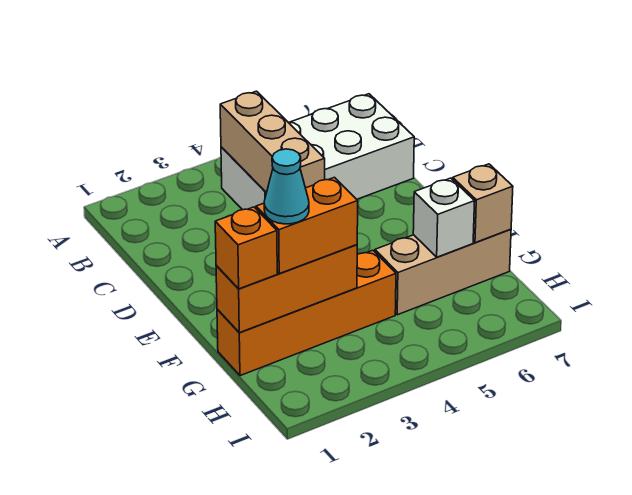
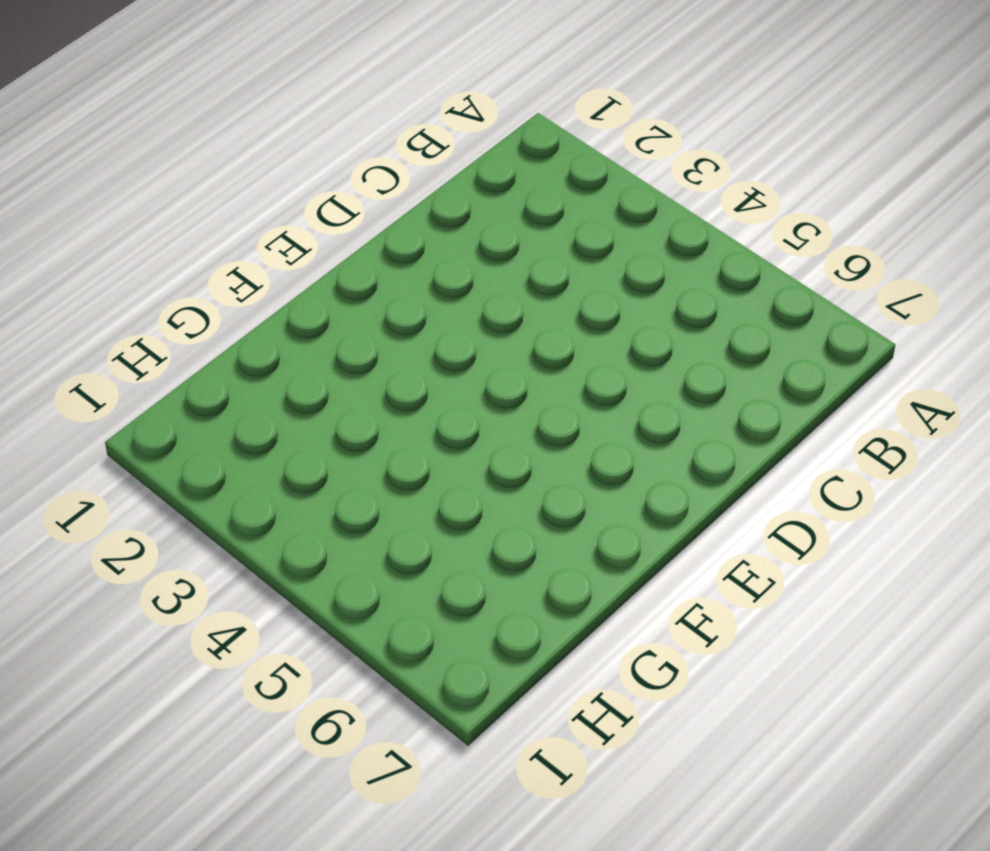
none -> white 2x4 brick [221,94,414,210]
none -> orange 1x4 brick [217,250,396,376]

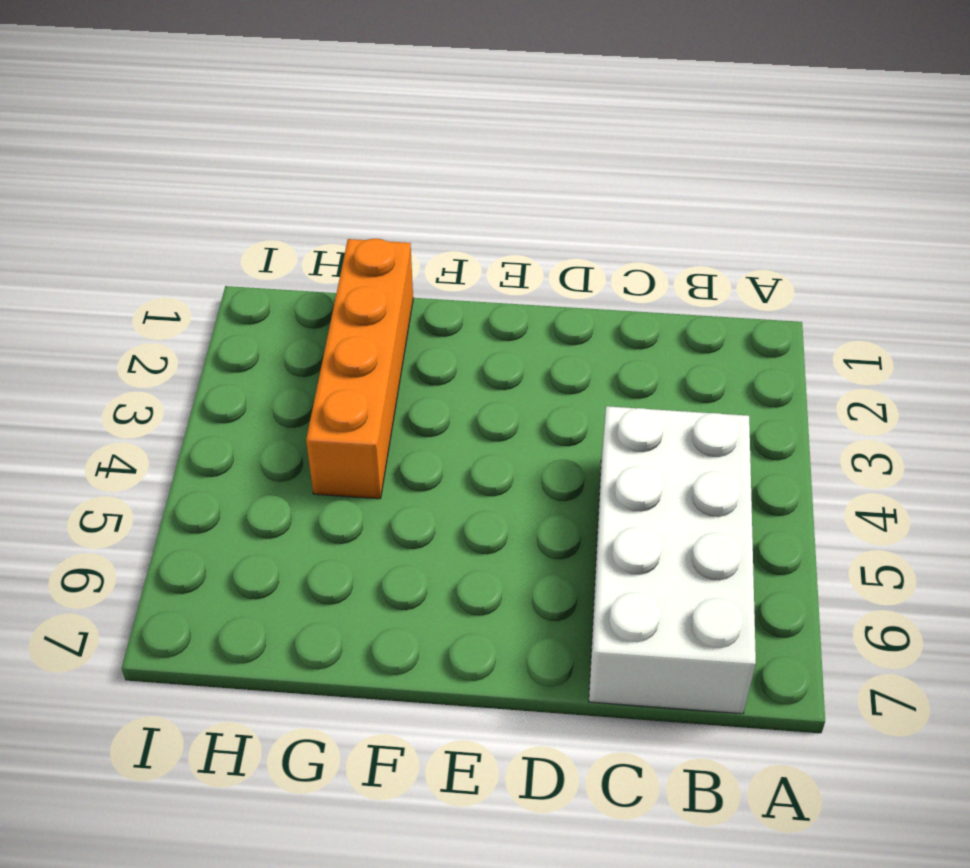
none -> tan 1x3 brick [375,229,511,315]
none -> tan 1x3 brick [220,91,325,193]

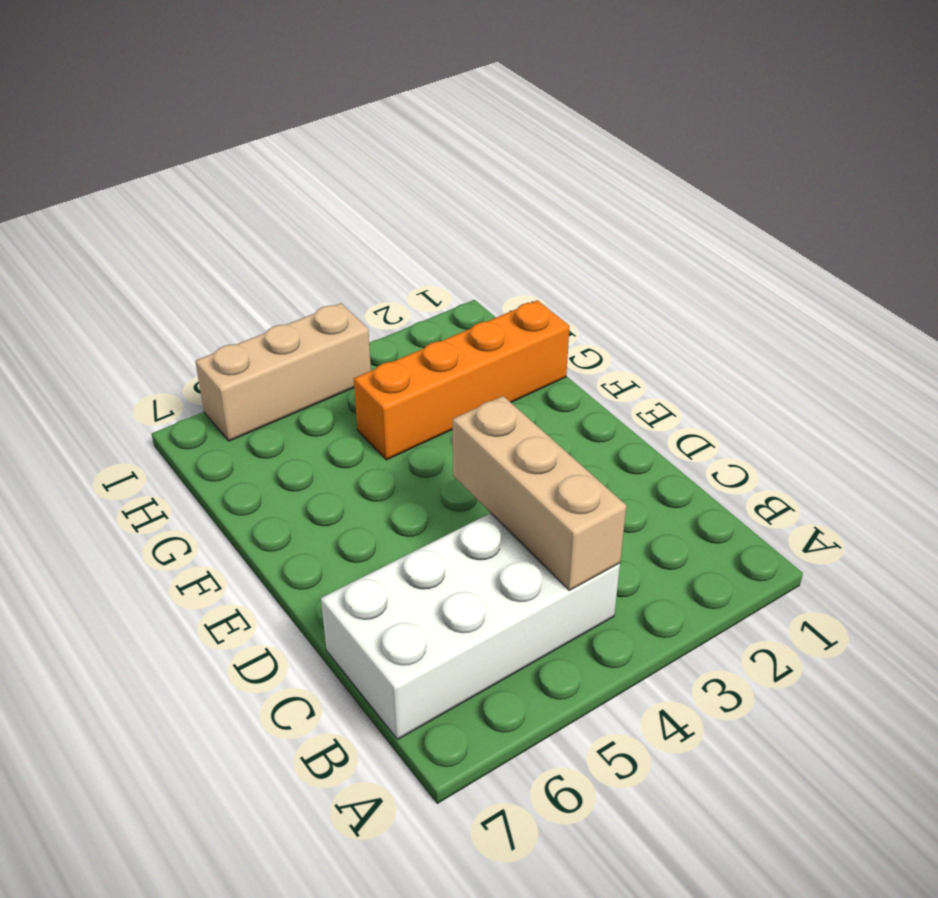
tan 1x3 brick [195,303,371,441] -> tan 1x3 brick moved to [375,229,511,315]
none -> orange 1x3 brick [216,245,357,333]
none -> white 1x1 brick [413,178,475,257]

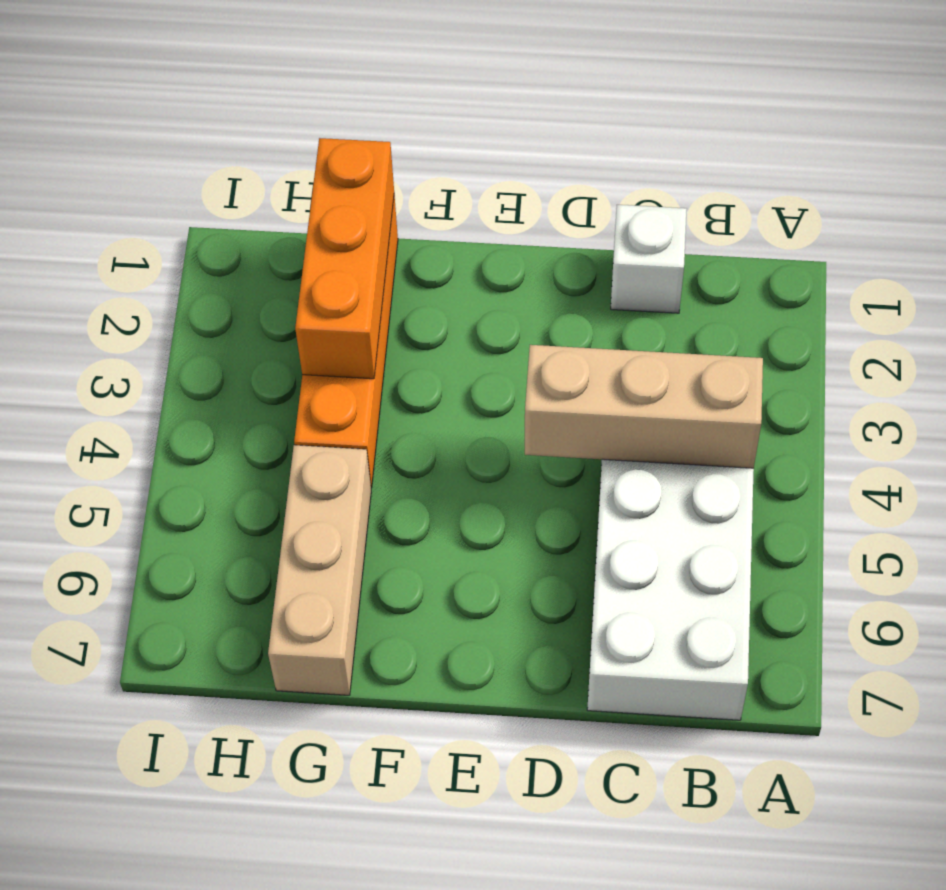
white 1x1 brick [611,205,687,313] -> white 1x1 brick moved to [413,178,475,257]
none -> tan 1x1 brick [453,164,513,243]
none -> orange 1x1 brick [215,207,277,289]

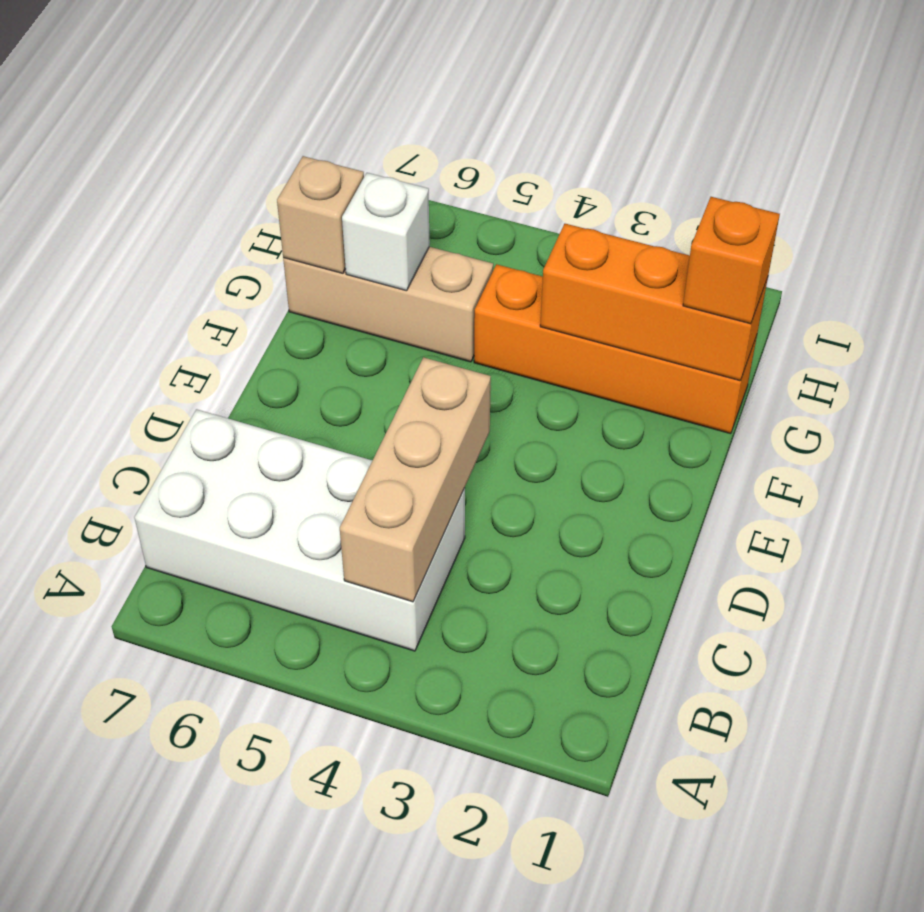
none -> orange 1x2 brick [256,177,358,274]
none -> cyan 1x1 cone [264,149,309,224]

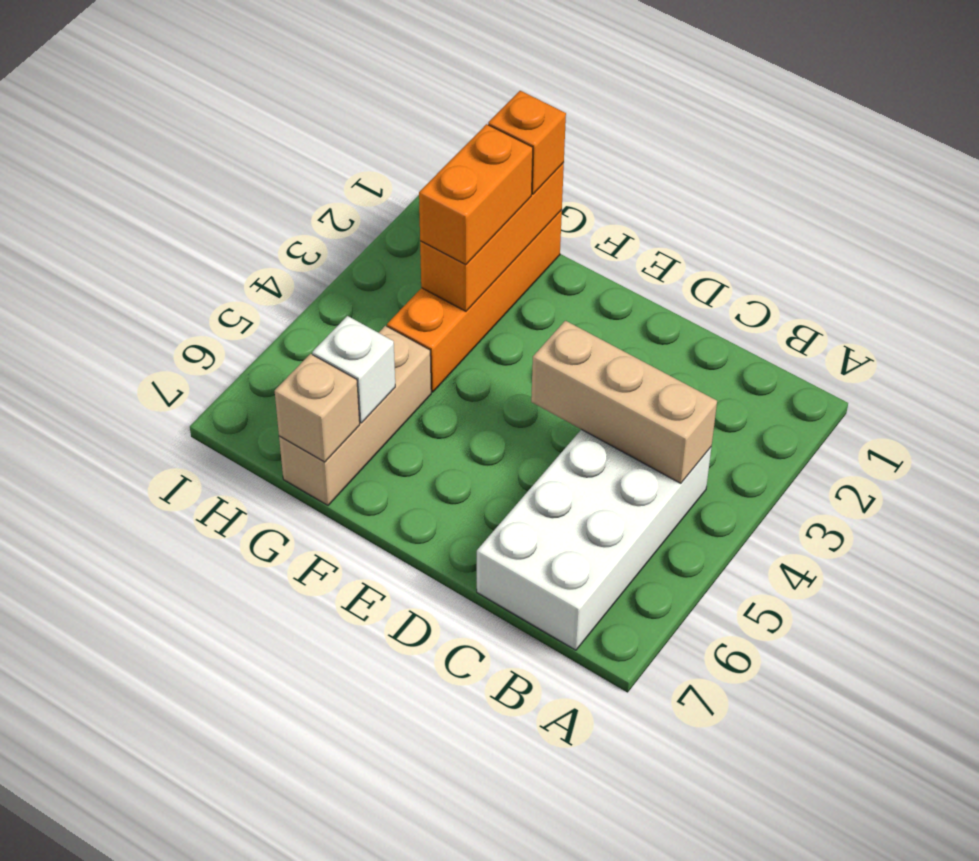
none -> cyan 1x1 cone [264,149,309,224]

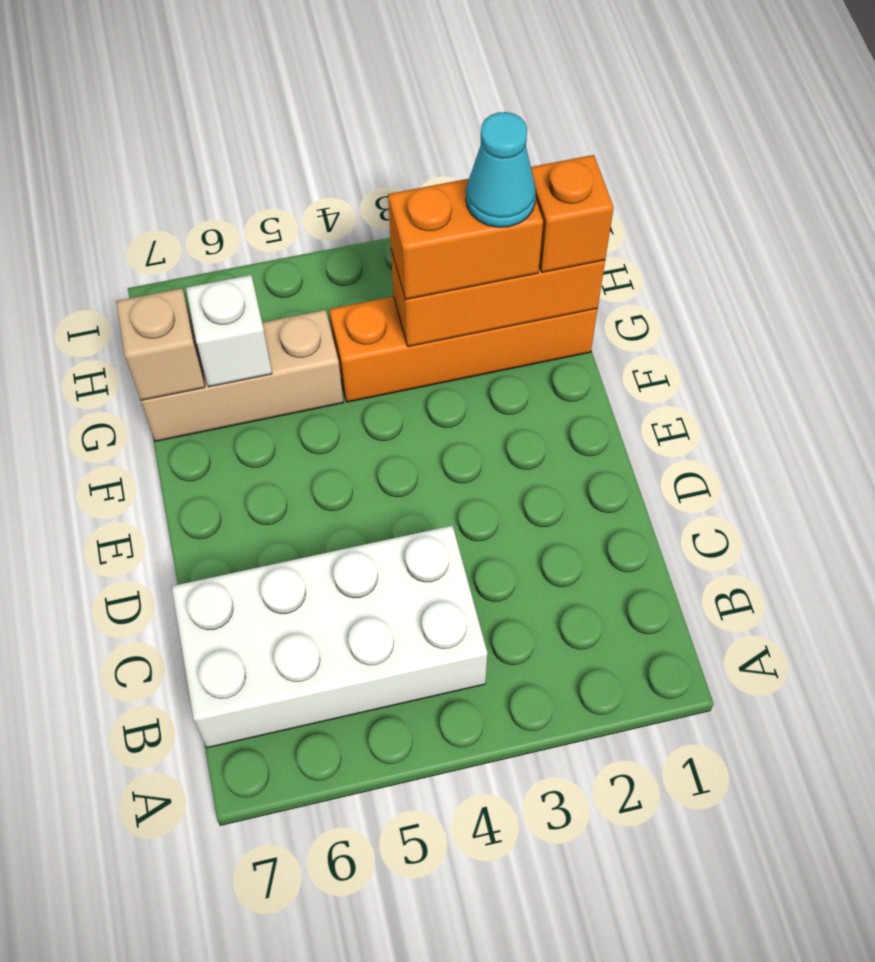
none -> tan 1x3 brick [220,91,325,193]

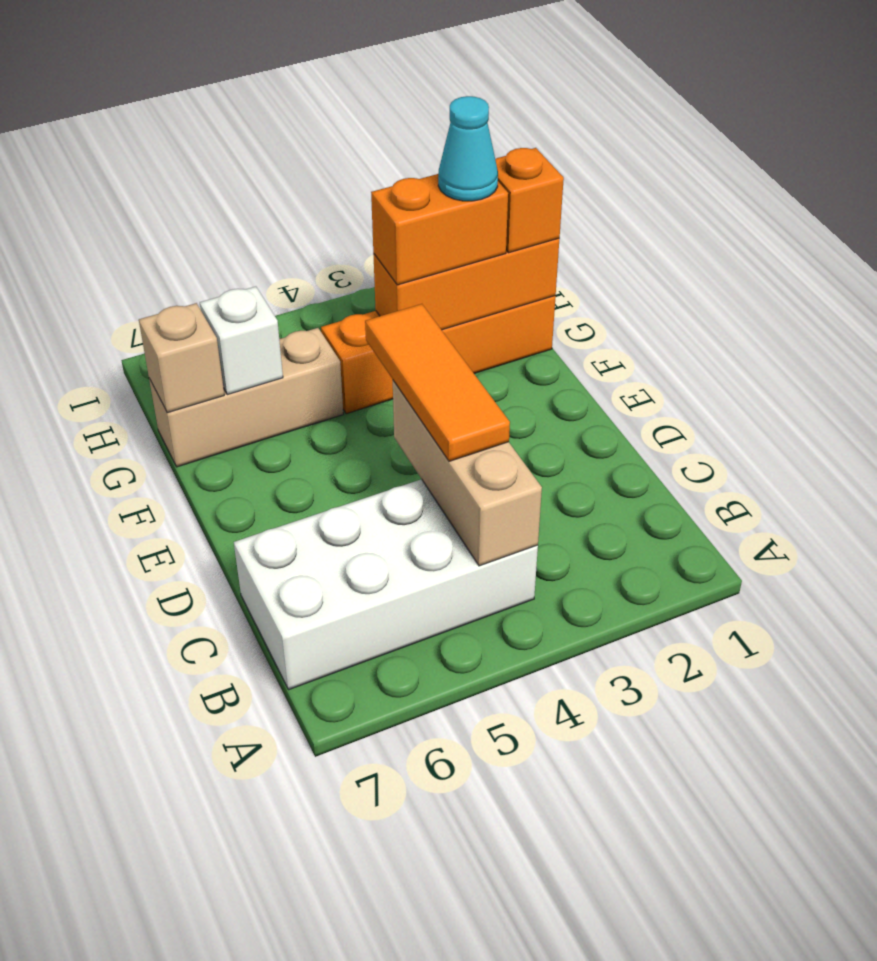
orange 1x3 tile [365,304,510,461] -> none

